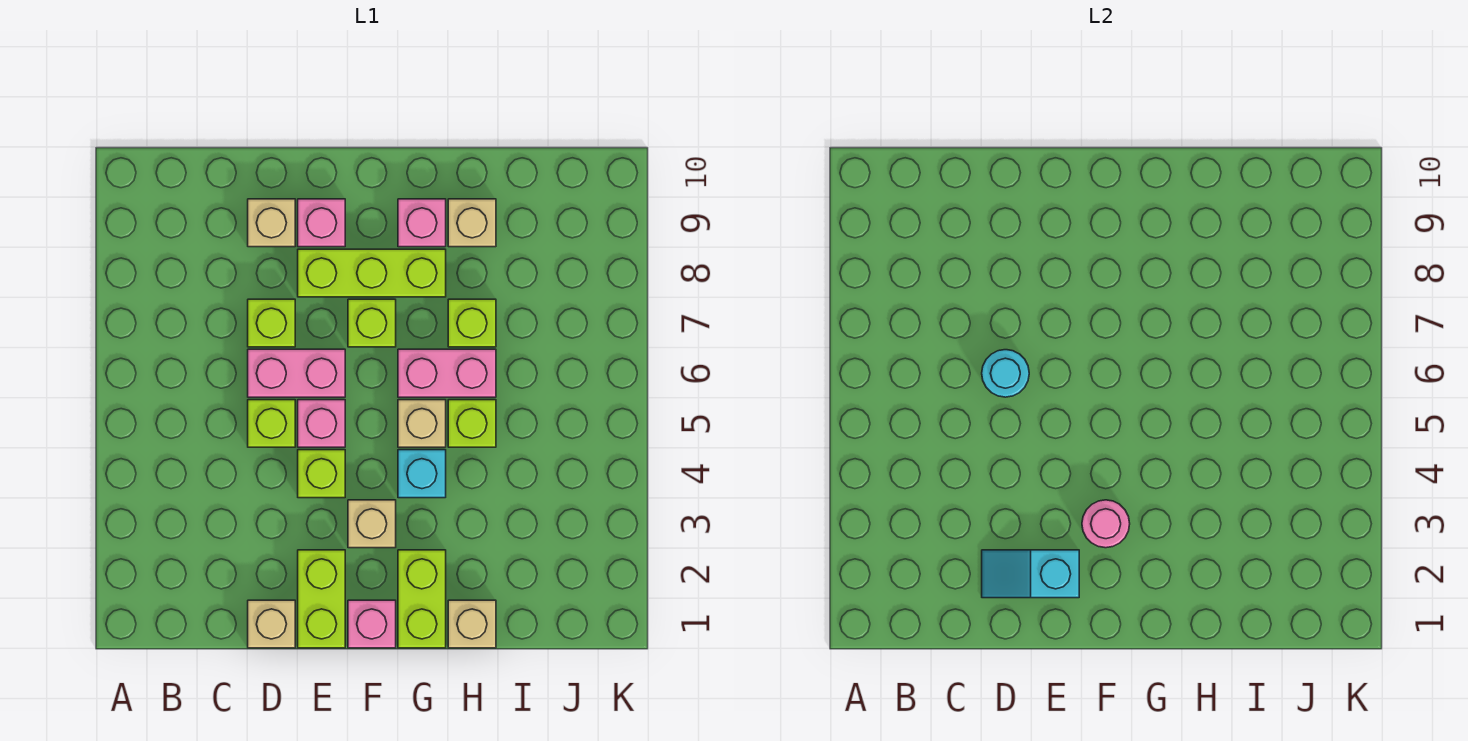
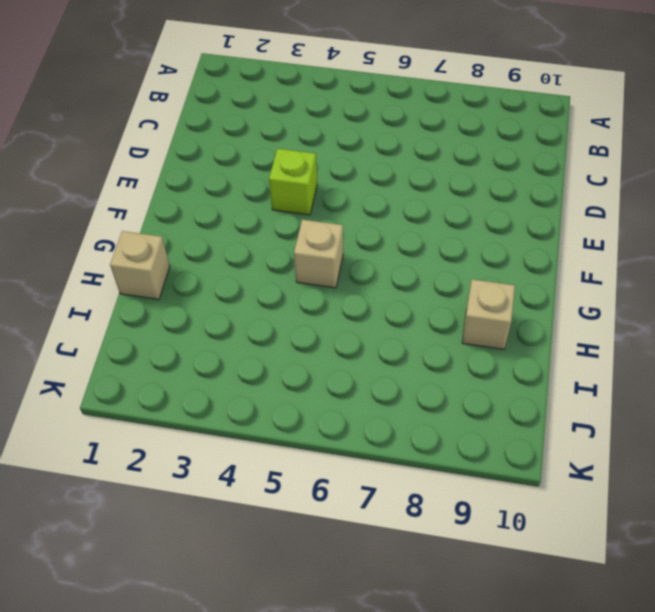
none -> tan 1x1 brick [248,600,295,648]
none -> lime 1x1 brick [248,400,295,447]
none -> pink 1x2 brick [248,349,345,397]

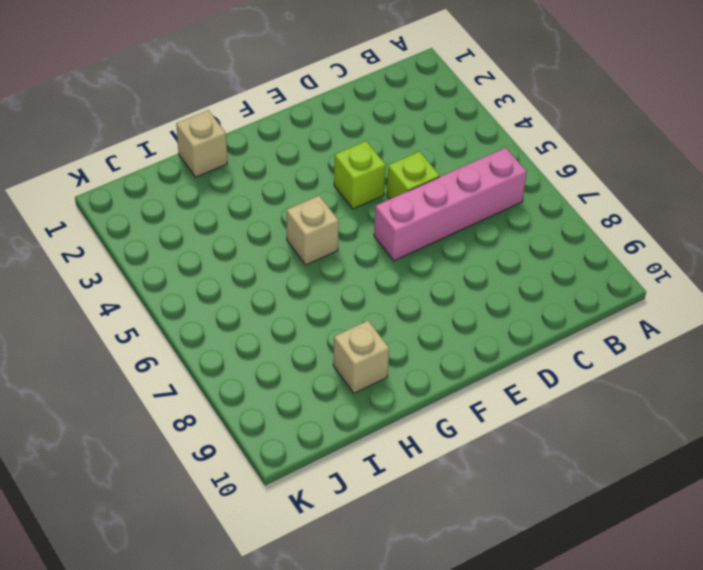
pink 1x4 brick [374,148,527,261] -> pink 1x2 brick [248,349,345,397]
none -> tan 1x1 brick [248,600,295,648]
none -> lime 1x1 brick [248,299,295,347]
none -> tan 1x1 brick [248,199,295,247]

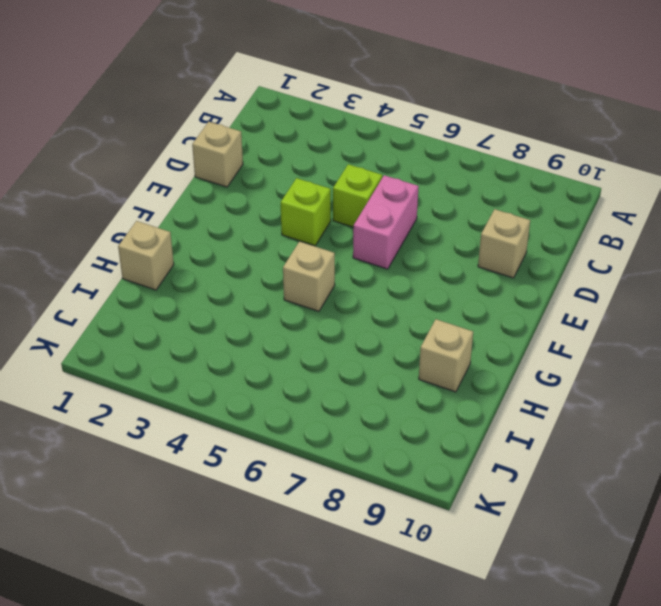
none -> lime 1x1 brick [248,299,295,347]
none -> lime 1x2 brick [298,550,345,648]
none -> pink 1x1 brick [298,400,345,447]

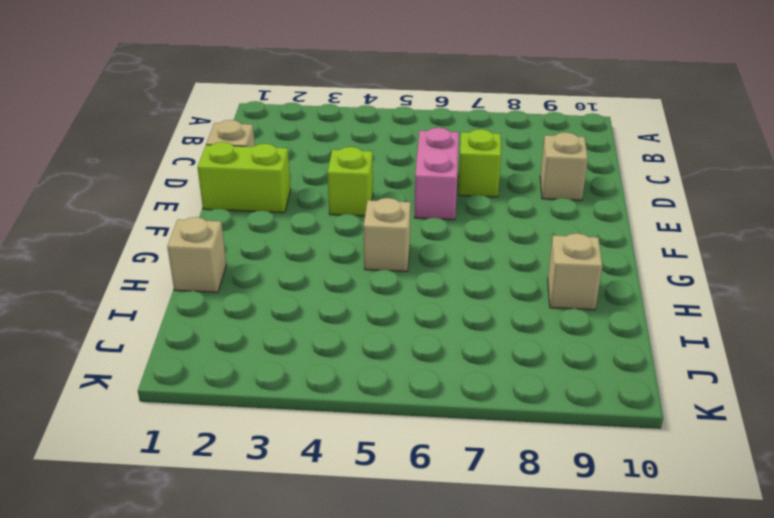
none -> lime 1x1 brick [248,400,295,447]
none -> pink 1x1 brick [298,400,345,447]
none -> lime 1x3 brick [298,249,446,297]

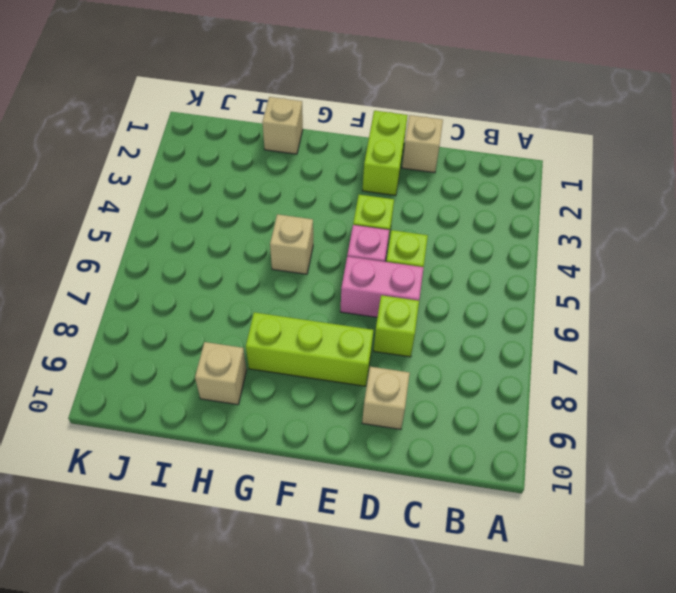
none -> pink 1x1 brick [298,199,345,247]
none -> pink 1x1 brick [348,600,396,648]
none -> tan 1x1 brick [348,500,396,548]

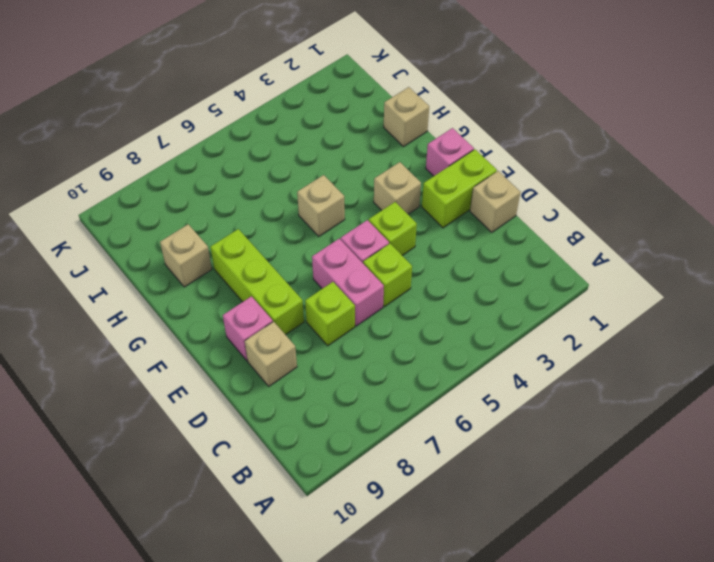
none -> lime 1x1 brick [348,299,396,347]
none -> lime 1x2 brick [398,550,446,648]
none -> cyan 1x1 brick [398,450,446,498]

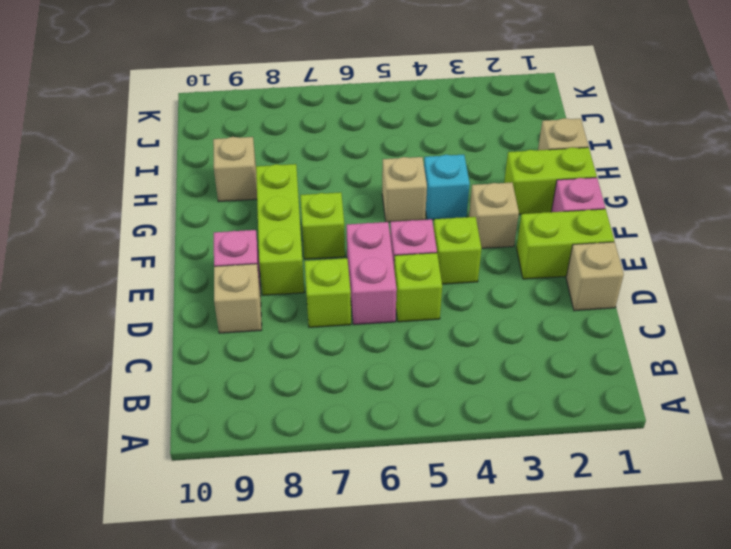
none -> pink 1x2 brick [398,349,496,397]
none -> pink 1x1 brick [398,199,446,247]
none -> lime 1x1 brick [448,400,496,447]

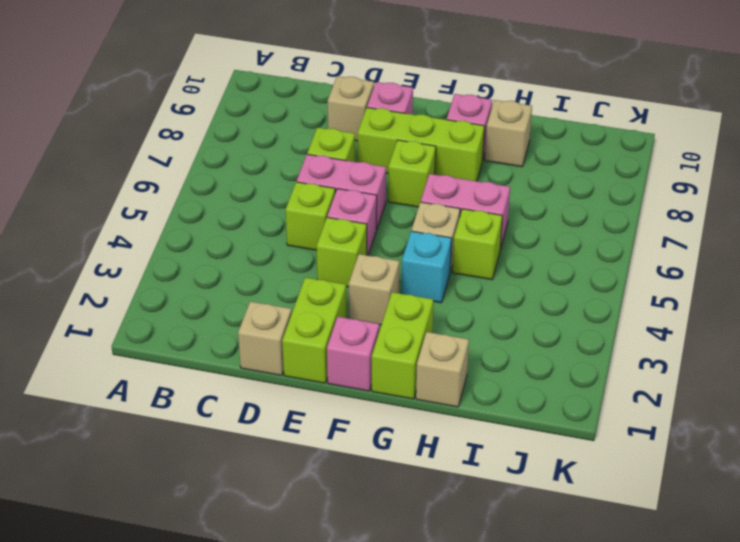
none -> lime 1x1 brick [448,299,496,347]
none -> cyan 1x2 slope [982,550,1079,598]
none -> cyan 1x1 round brick [982,350,1029,397]

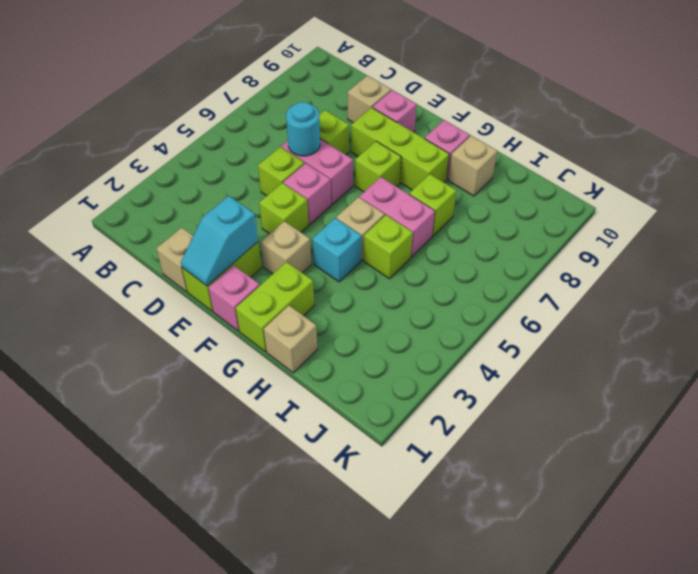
cyan 1x2 slope [181,196,258,286] -> cyan 1x2 slope turned to [982,550,1079,598]
none -> pink 1x1 round brick [1082,500,1130,548]

